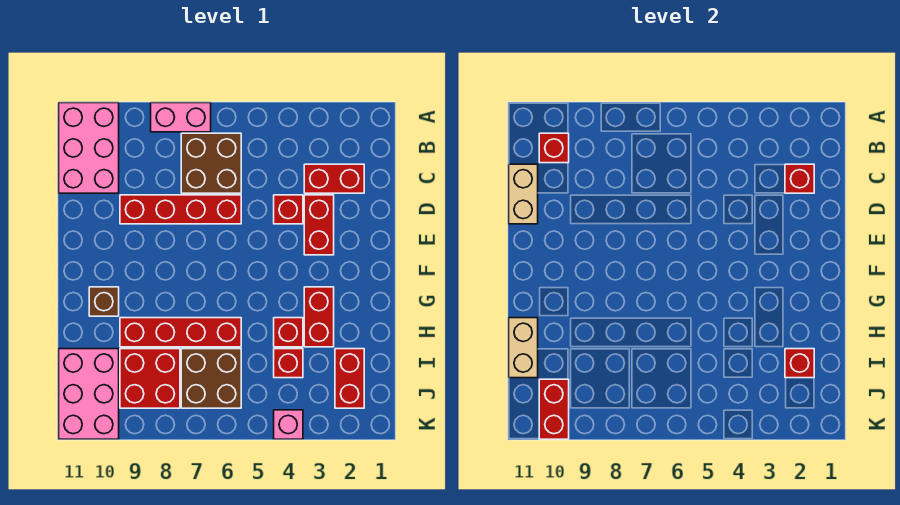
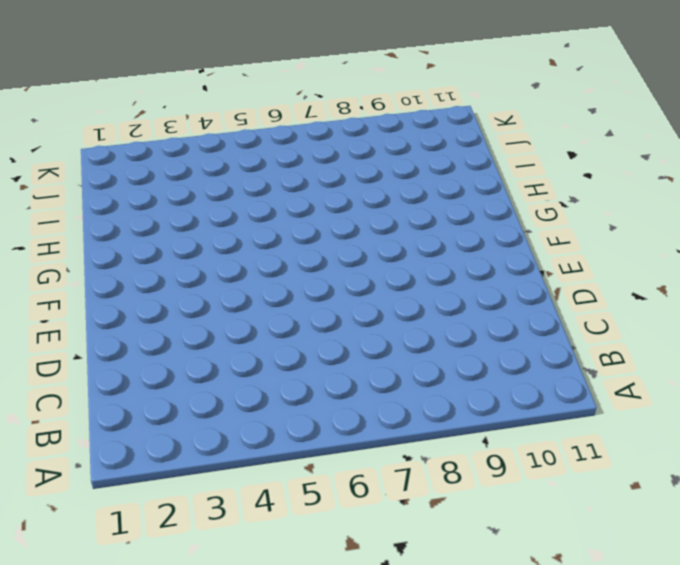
none -> pink 1x2 brick [151,103,211,132]
none -> pink 2x3 brick [59,103,119,193]
none -> brown 2x2 brick [181,133,241,193]

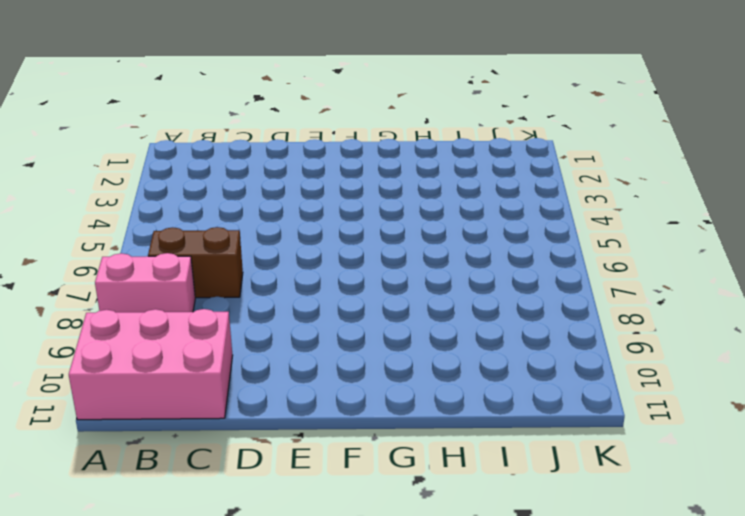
pink 1x2 brick [95,253,195,312] -> pink 1x2 brick turned to [151,103,211,132]
brown 1x2 brick [148,227,243,298] -> brown 2x2 brick [181,133,241,193]
none -> red 1x2 brick [304,164,364,193]
none -> red 1x2 brick [304,195,334,255]
none -> red 1x1 brick [274,195,303,224]

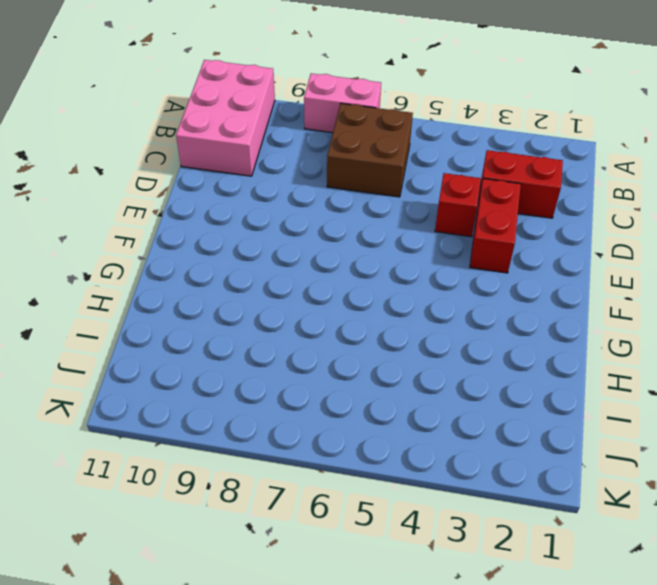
none -> red 1x4 brick [120,195,241,224]
none -> red 1x2 brick [304,287,334,347]
none -> brown 1x1 brick [89,287,119,316]

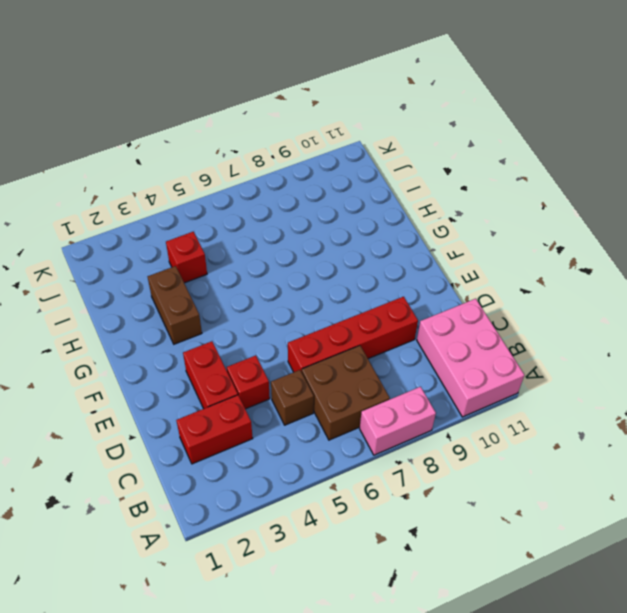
brown 1x1 brick [271,370,314,425] -> brown 1x1 brick moved to [89,287,119,316]
brown 1x2 brick [148,266,202,344] -> red 1x2 brick [304,287,334,347]
none -> red 1x1 brick [274,318,303,347]
none -> red 1x4 brick [120,318,241,347]
none -> red 1x2 brick [335,349,364,408]

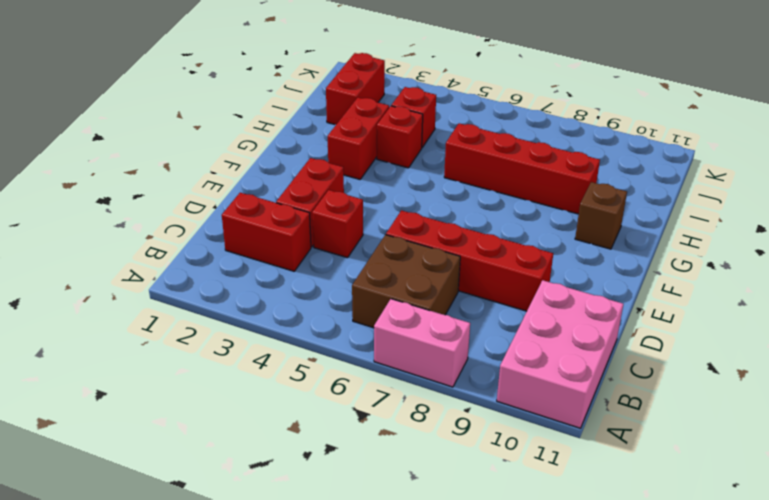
none -> brown 2x2 brick [181,349,241,408]
none -> red 2x2 brick [120,349,180,408]
none -> pink 2x3 brick [59,349,119,439]

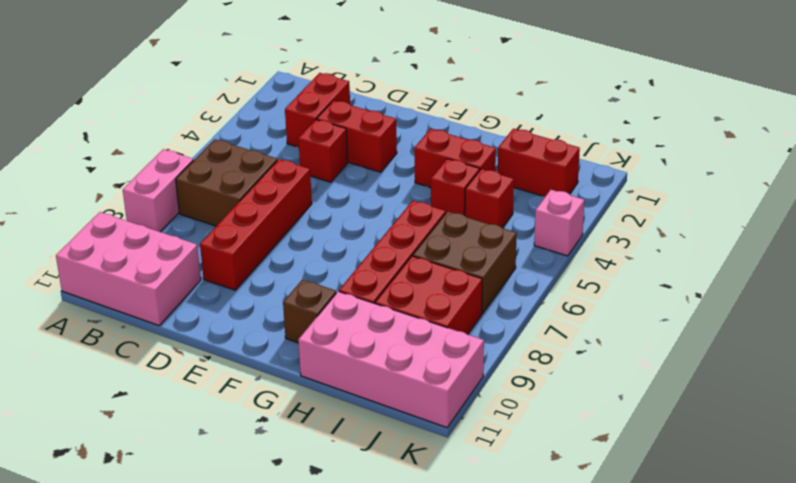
pink 2x4 brick [298,291,484,428] -> pink 2x3 brick [59,349,119,439]
none -> red 1x1 brick [539,133,569,163]
none -> red 1x1 brick [785,164,814,193]
none -> tan 1x2 brick [509,164,538,224]

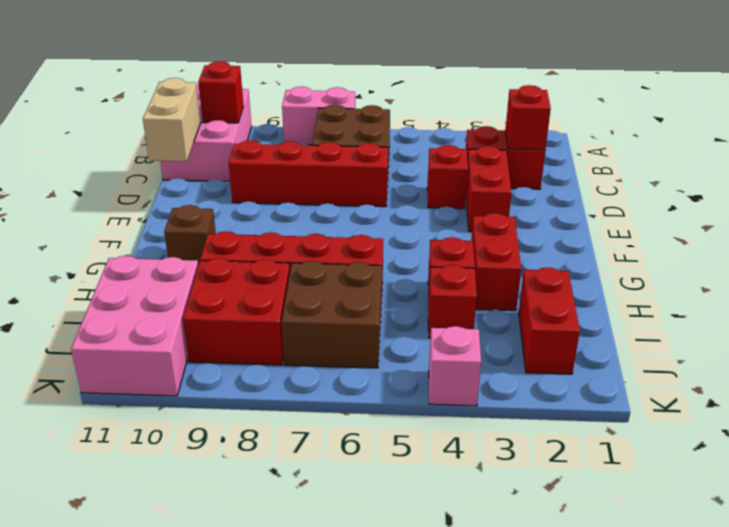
none -> tan 1x2 brick [509,318,538,378]
none -> red 1x1 brick [785,349,814,378]
none -> red 1x2 brick [539,379,569,439]

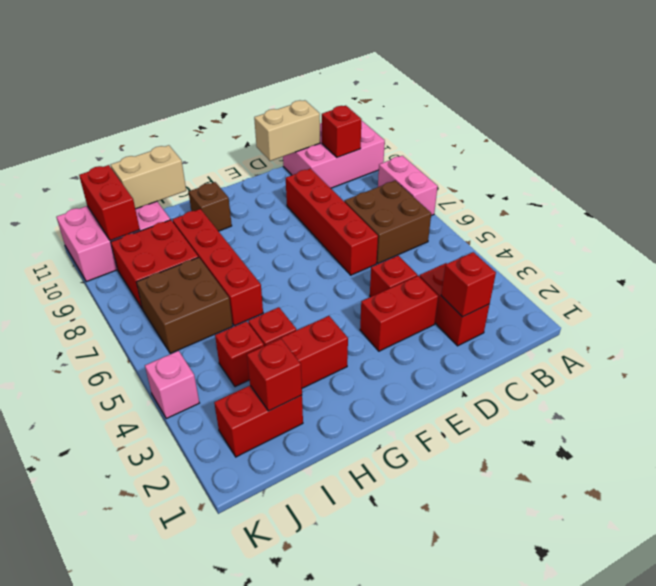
red 1x2 brick [79,165,140,241] -> red 1x2 brick turned to [539,379,569,439]

